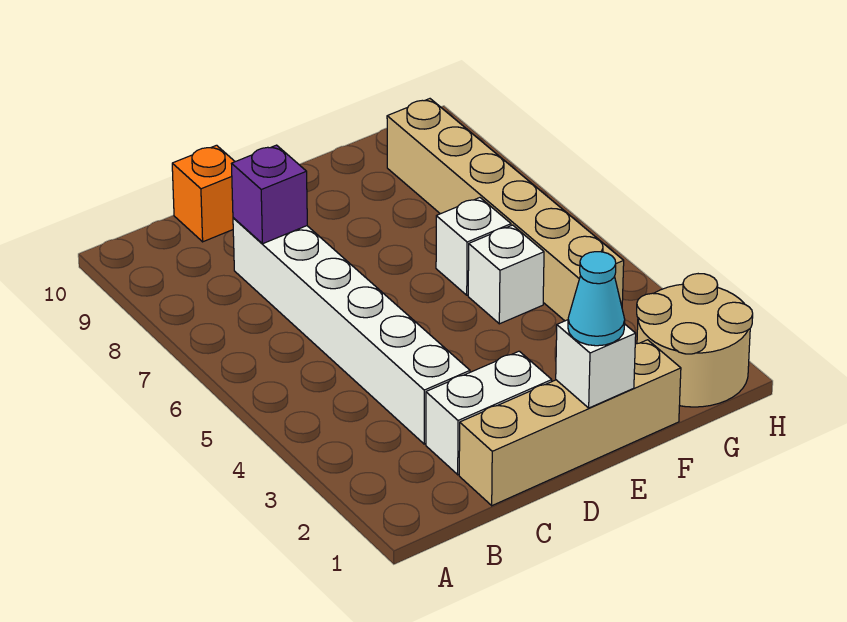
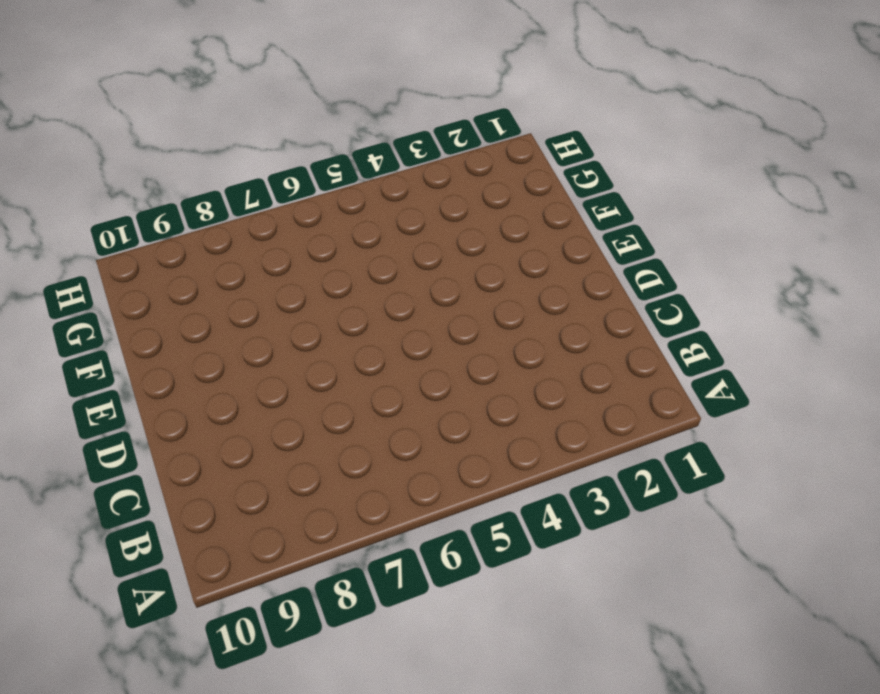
none -> tan 1x4 brick [459,340,681,506]
none -> white 1x2 brick [426,351,552,475]

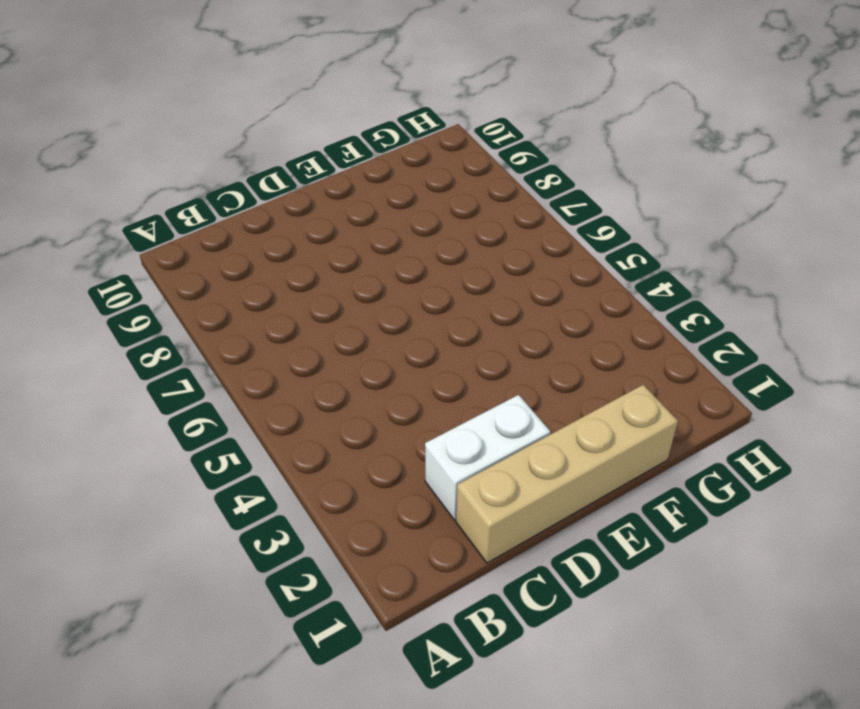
none -> white 1x6 brick [233,218,470,444]
none -> orange 1x1 brick [172,145,235,242]

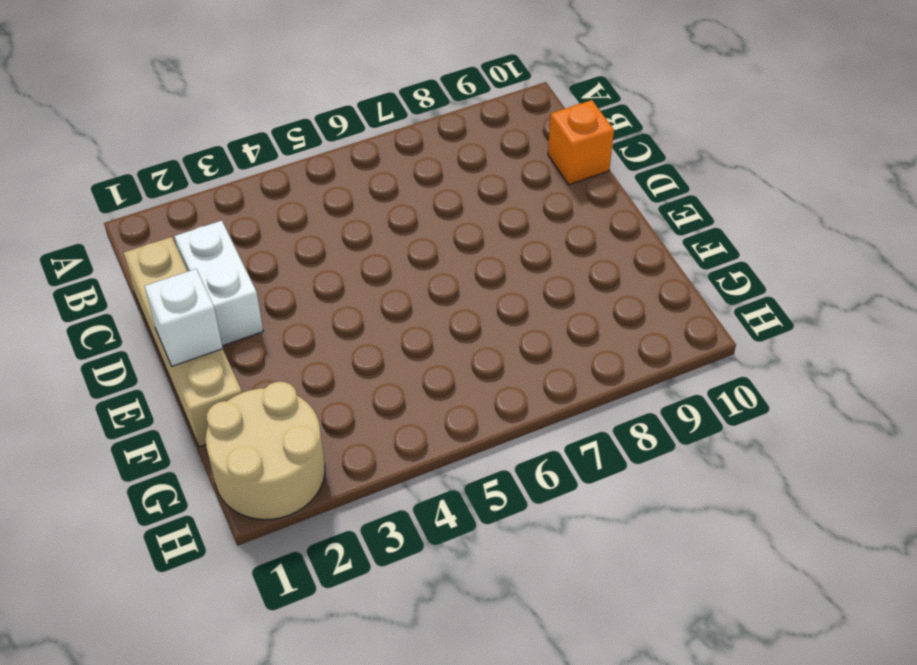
none -> white 1x6 brick [233,218,470,444]
none -> white 1x1 brick [468,225,544,324]

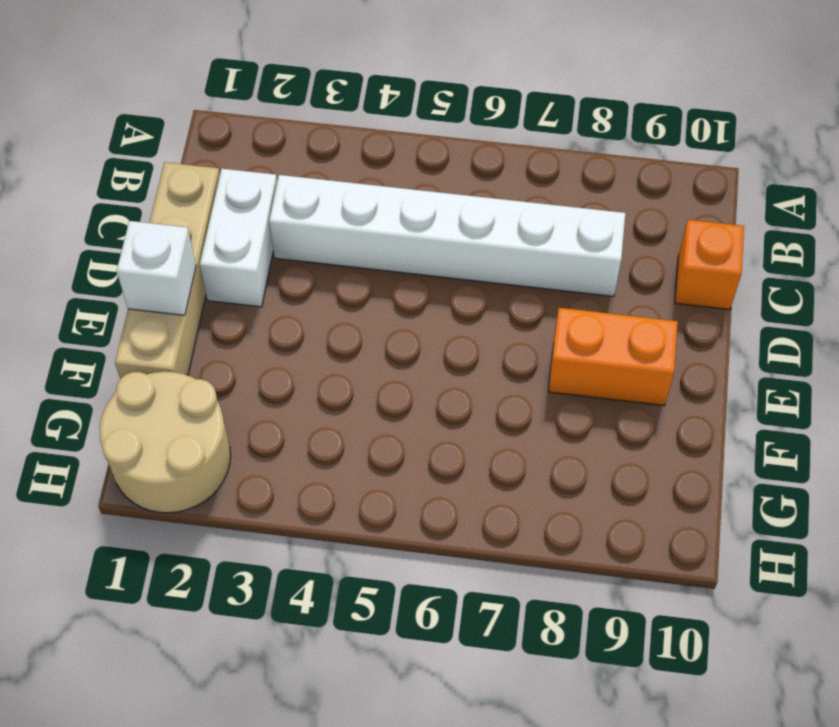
orange 1x2 brick [548,308,678,406] -> none
none -> white 1x1 brick [468,225,544,324]
none -> white 1x1 brick [436,198,511,295]

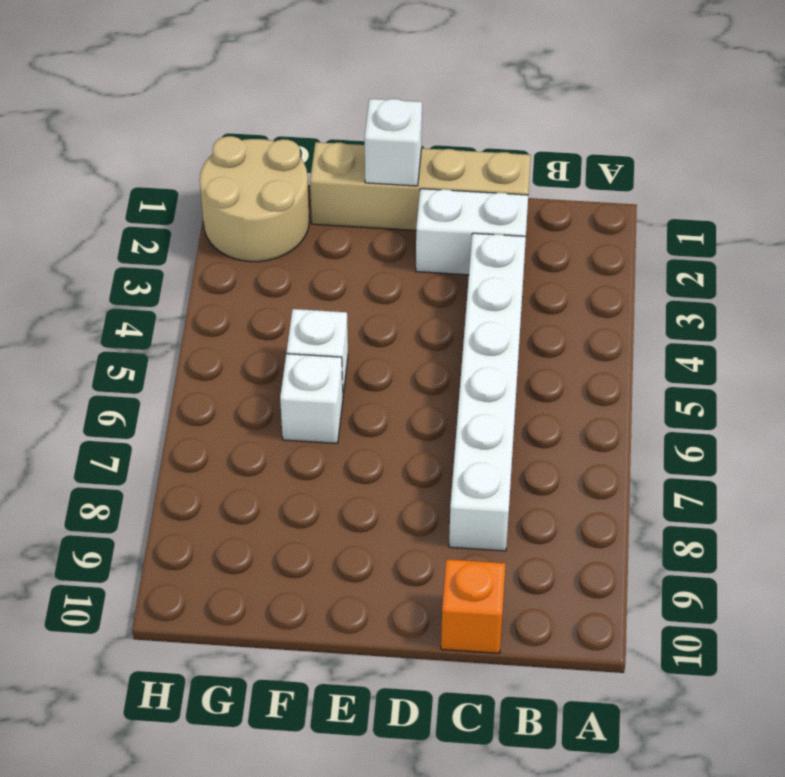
none -> tan 1x6 brick [387,99,624,321]
none -> purple 1x1 brick [232,145,307,244]

